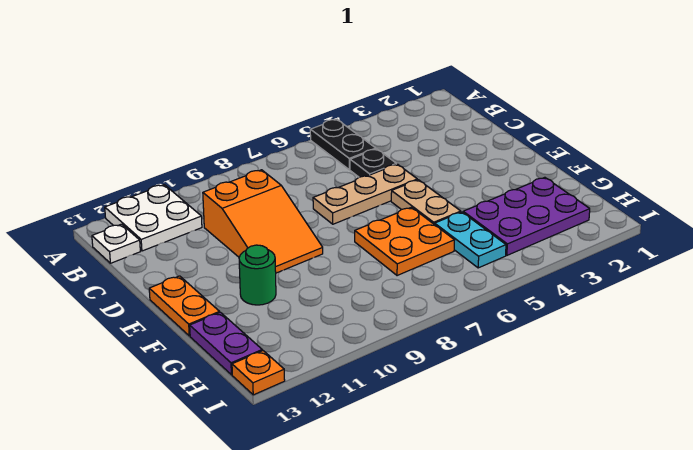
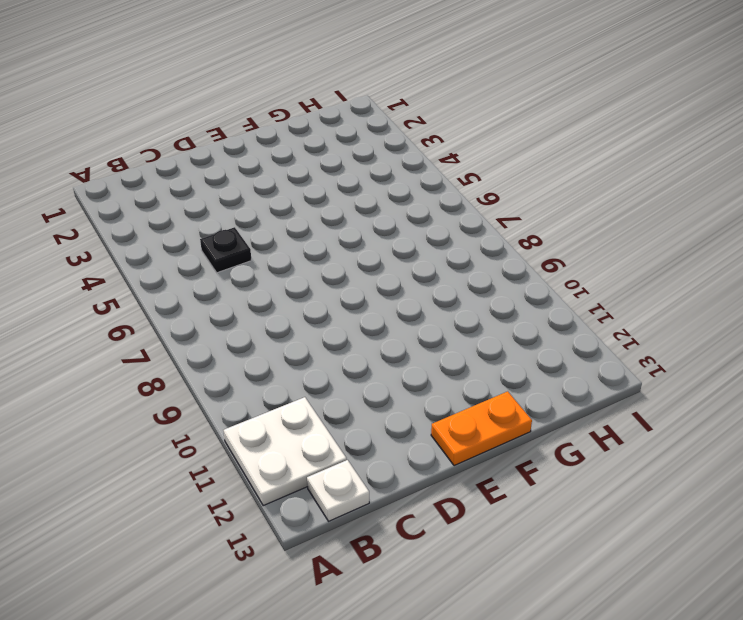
none -> black 1x2 plate [310,119,376,170]
none -> orange 2x3 slope [203,170,323,273]
none -> tan 1x3 plate [313,164,417,224]

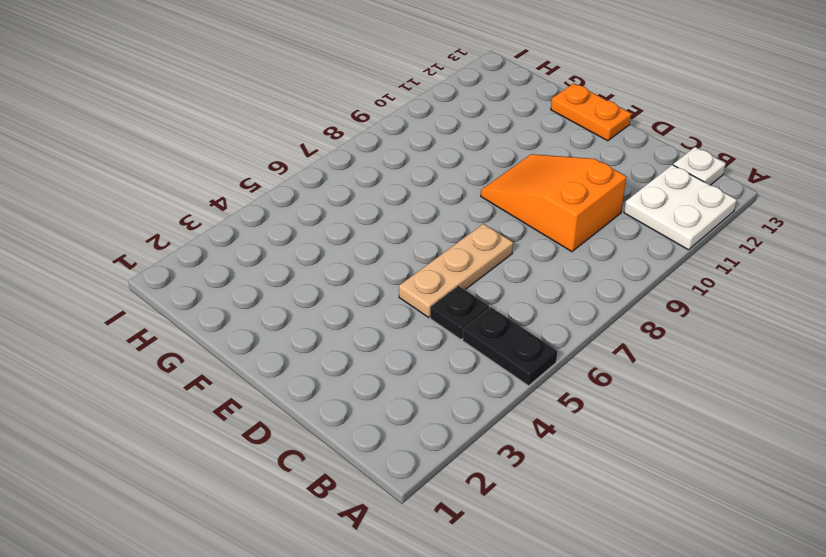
none -> tan 1x2 plate [391,180,461,225]
none -> orange 2x2 plate [355,207,454,276]
none -> green 1x1 round brick [239,245,276,305]

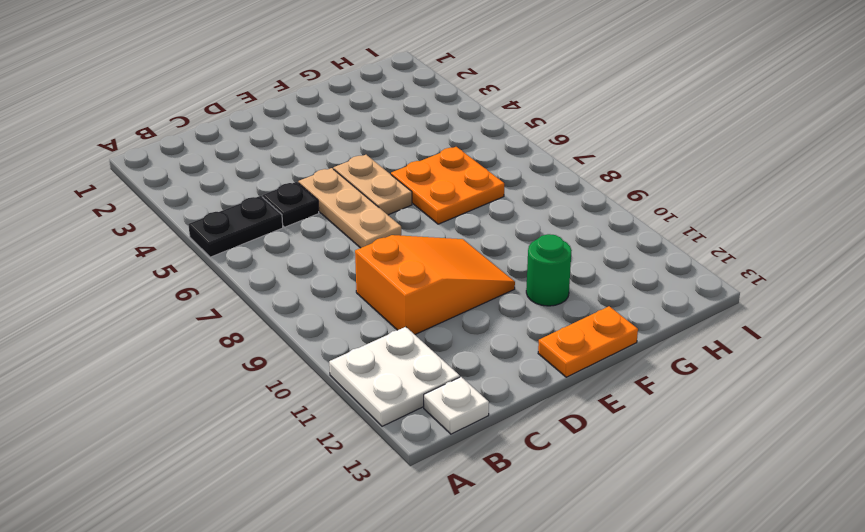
tan 1x2 plate [333,155,412,215] -> tan 1x2 plate turned to [391,180,461,225]
none -> purple 2x3 plate [463,177,590,255]
none -> cyan 1x2 plate [435,212,506,268]
none -> purple 1x2 plate [190,312,262,375]

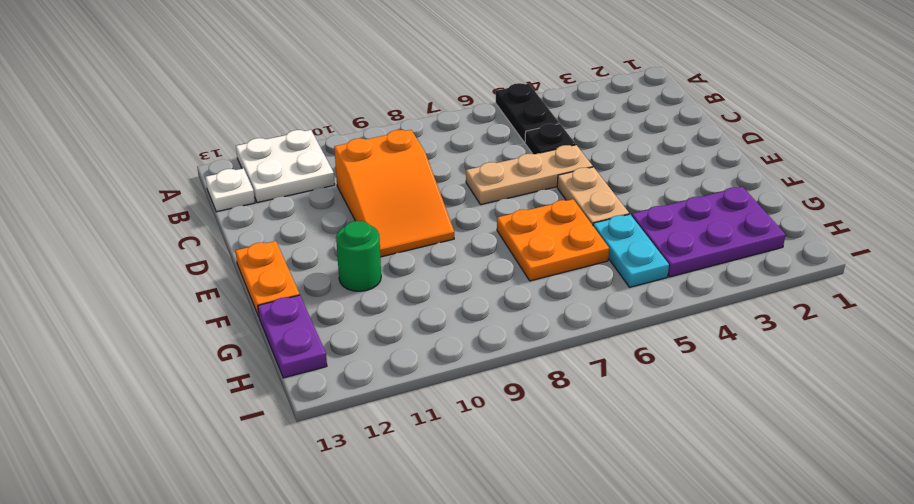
none -> orange 1x1 plate [232,351,285,395]

